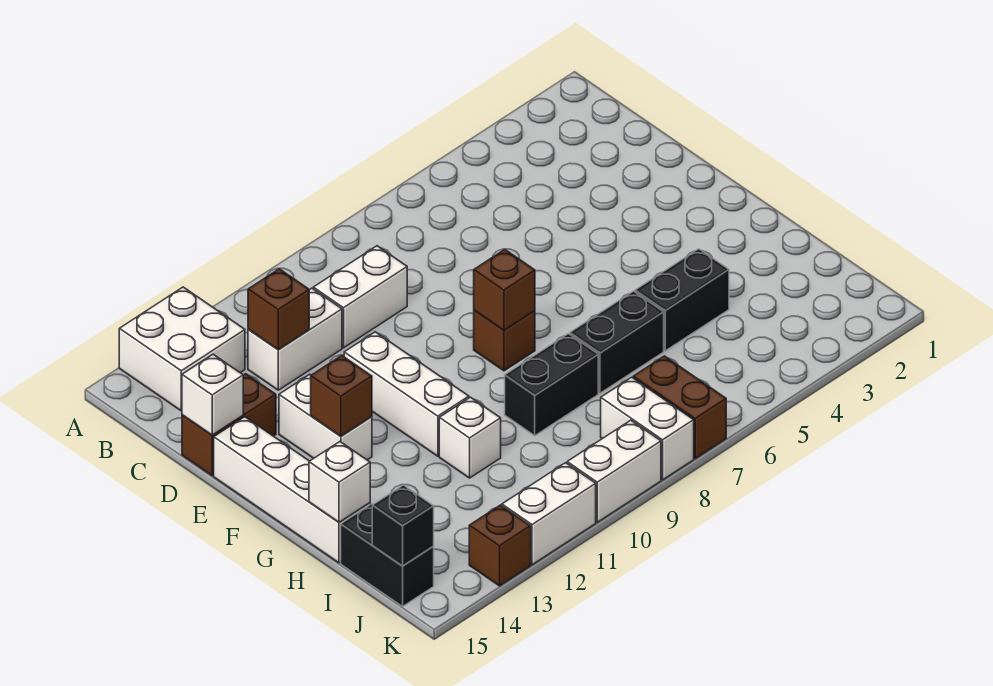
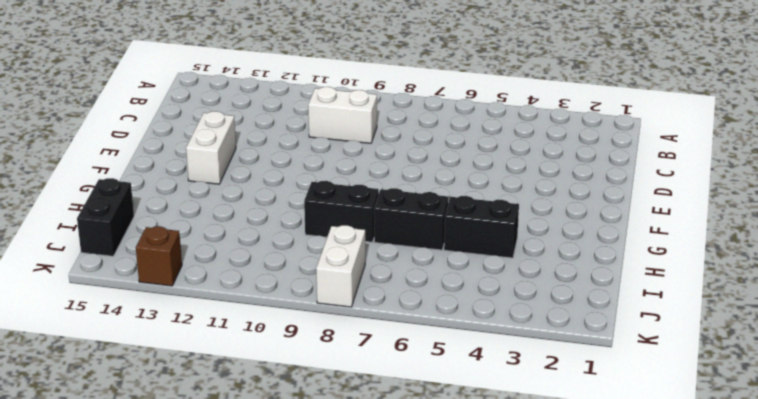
none -> white 2x2 brick [119,287,245,411]
none -> white 1x2 brick [248,288,342,390]
none -> brown 1x2 brick [182,374,276,476]

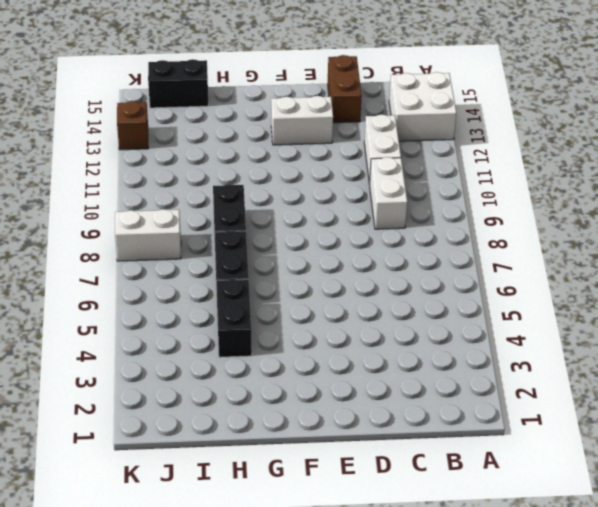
none -> white 1x3 brick [344,332,469,456]
none -> white 1x4 brick [214,417,370,563]
none -> brown 1x1 brick [474,310,535,371]

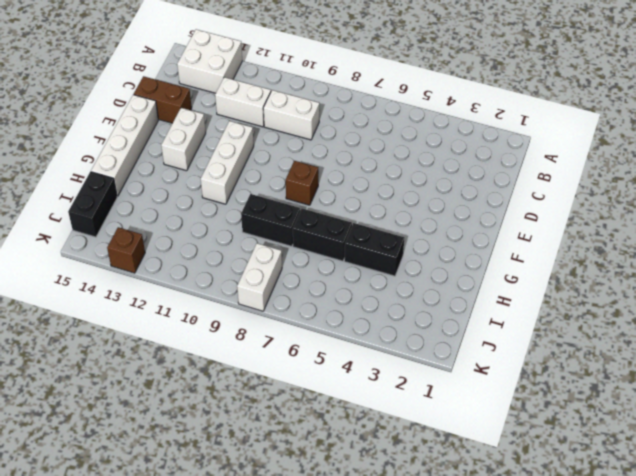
none -> white 1x1 brick [439,397,501,478]
none -> brown 1x2 brick [633,356,726,458]
none -> white 1x2 brick [567,420,661,522]

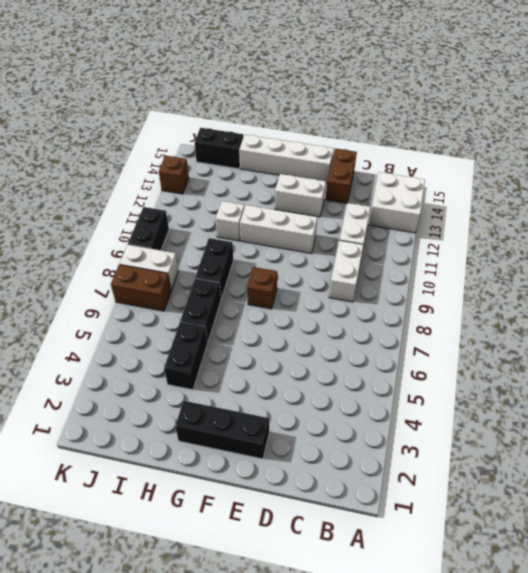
black 1x3 brick [175,401,269,459] -> none
black 1x2 brick [128,207,169,250] -> white 1x2 brick [567,420,661,522]
none -> white 1x2 brick [502,463,596,565]
none -> brown 1x1 brick [248,269,309,350]
none -> white 1x1 brick [182,354,243,435]

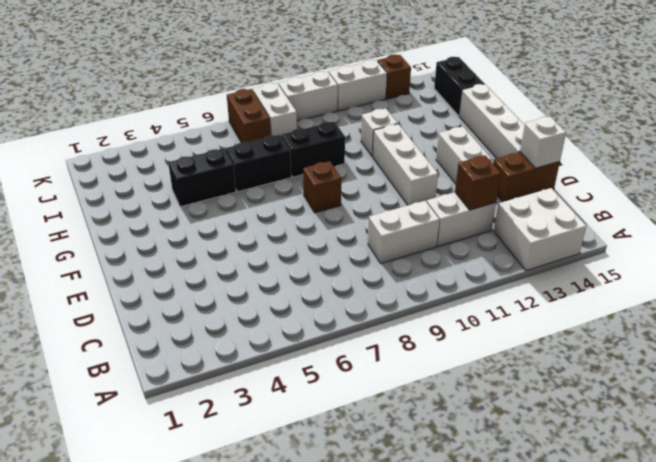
none -> brown 1x1 brick [474,250,535,330]
none -> brown 1x1 brick [311,356,372,436]
none -> white 1x1 brick [309,442,370,522]

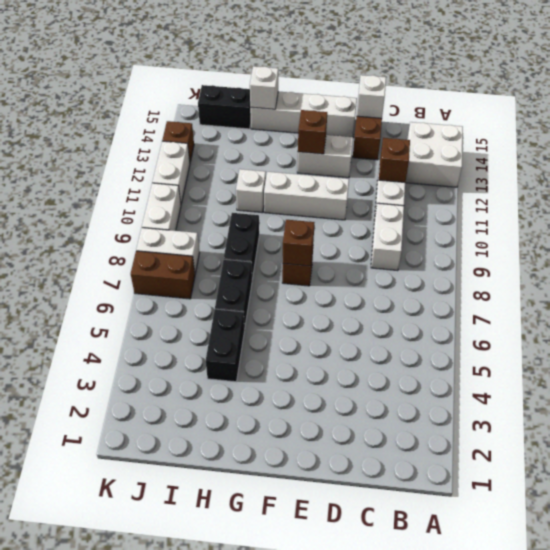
none -> black 1x1 brick [372,485,434,566]

